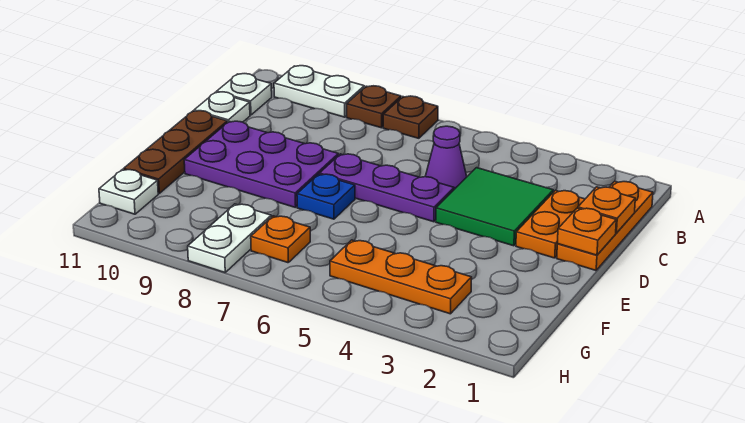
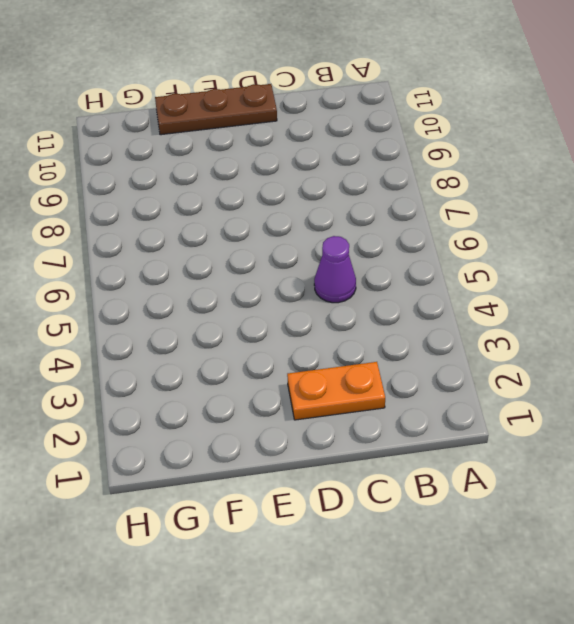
none -> brown 1x1 plate [383,96,438,138]
none -> brown 1x1 plate [347,86,401,128]
none -> white 1x2 plate [274,66,364,117]

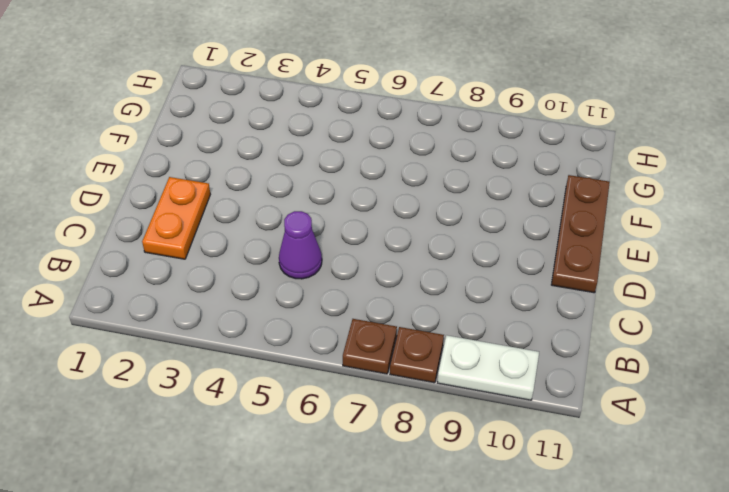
none -> orange 1x3 plate [557,181,653,270]
none -> white 1x1 plate [217,74,272,115]
none -> green 2x2 tile [436,168,553,246]

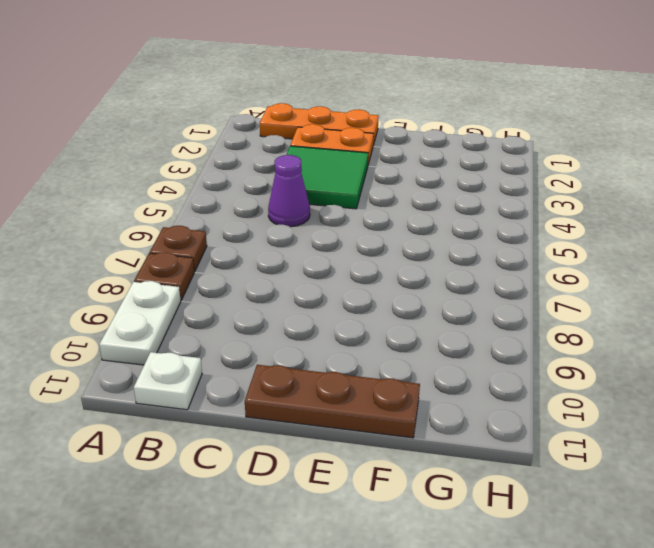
none -> white 1x1 plate [194,92,250,123]
none -> purple 1x3 plate [319,154,454,222]
none -> purple 2x3 plate [184,121,338,208]

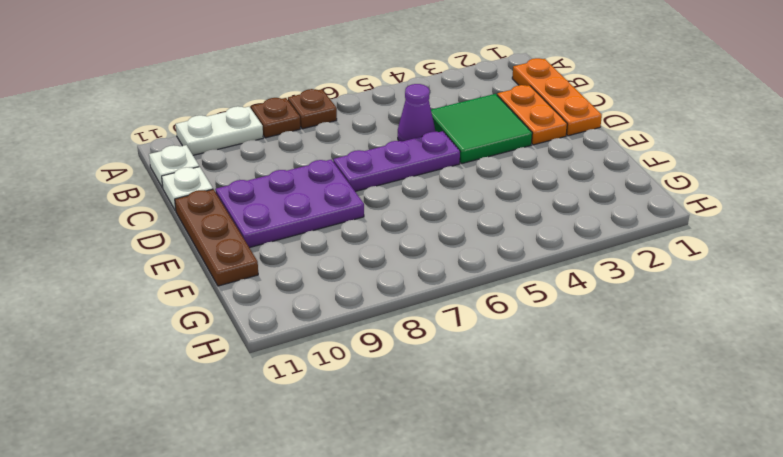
none -> blue 1x1 plate [297,174,355,219]
none -> orange 1x3 plate [330,240,472,314]
none -> orange 1x1 plate [251,216,310,263]

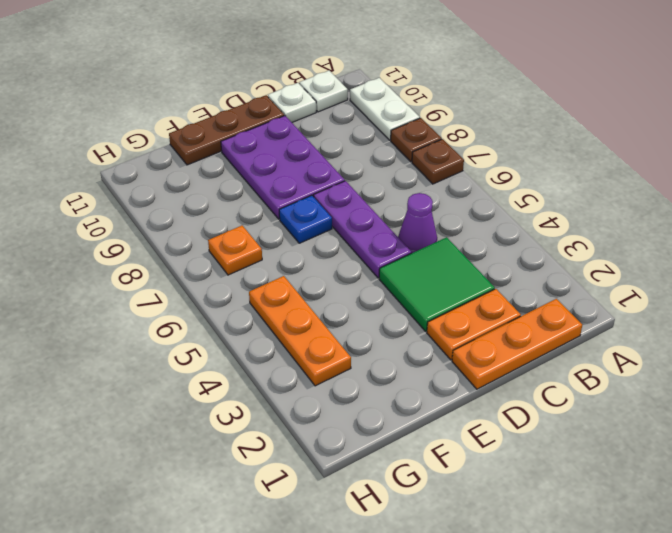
none -> white 1x2 plate [188,204,271,272]
none -> white 1x1 plate [99,169,158,214]
none -> orange 1x1 plate [578,187,635,233]

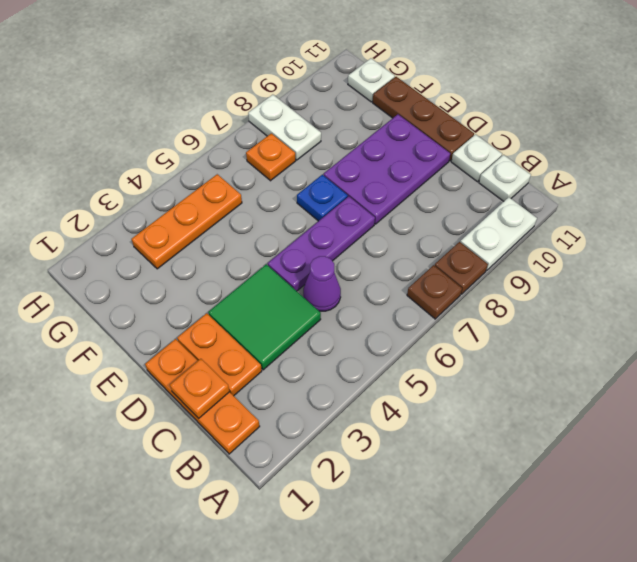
none -> orange 1x1 plate [557,208,616,255]

